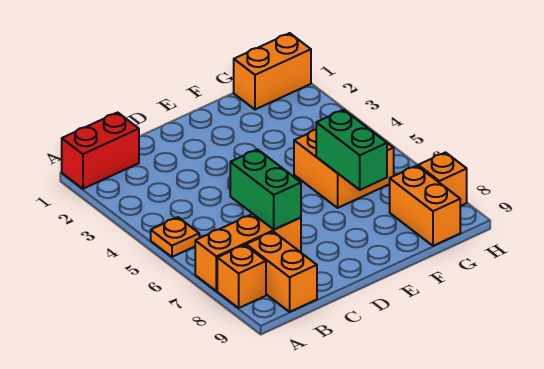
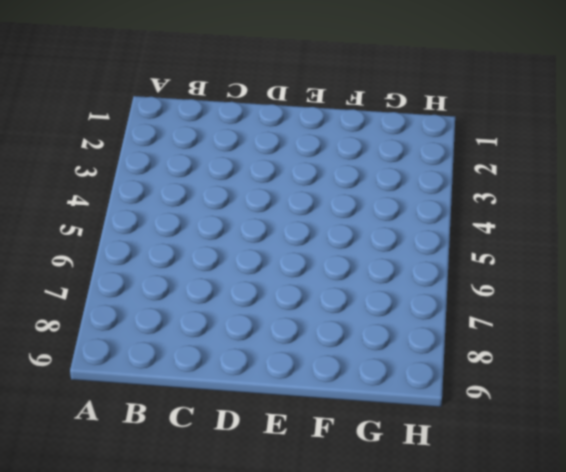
none -> red 1x2 brick [62,112,139,189]
none -> orange 1x1 plate [151,217,199,257]

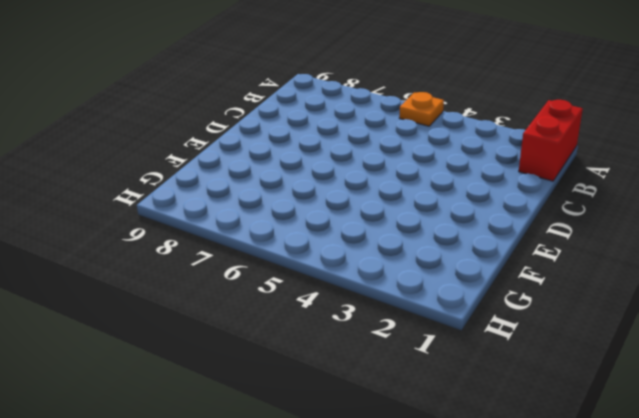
none -> orange 1x3 brick [195,214,301,291]
none -> orange 1x1 brick [217,245,266,308]

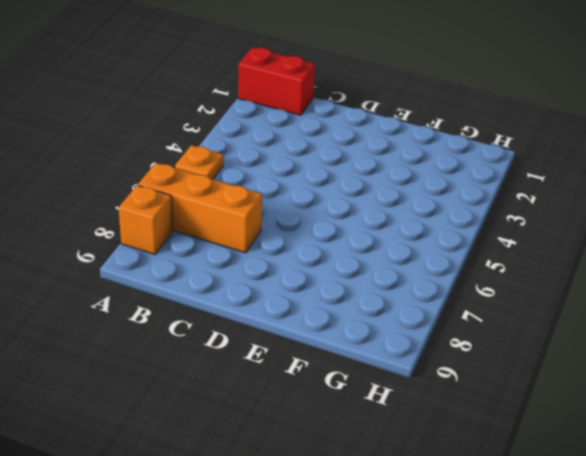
none -> orange 1x2 brick [246,232,317,312]
none -> orange 2x2 brick [294,130,394,208]

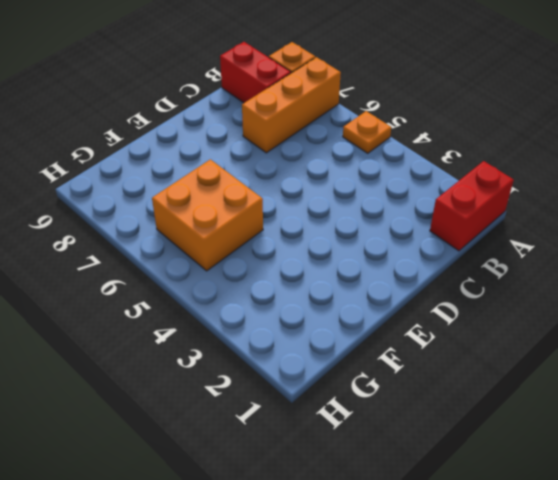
red 1x2 brick [220,42,291,103] -> orange 1x2 brick [246,232,317,312]
none -> orange 1x2 brick [234,33,311,109]
none -> orange 1x2 brick [390,166,460,246]

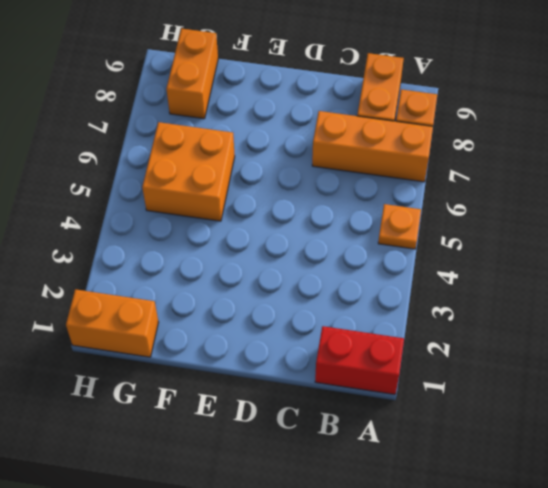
none -> orange 1x1 brick [418,152,467,206]
none -> green 1x2 brick [230,149,301,230]

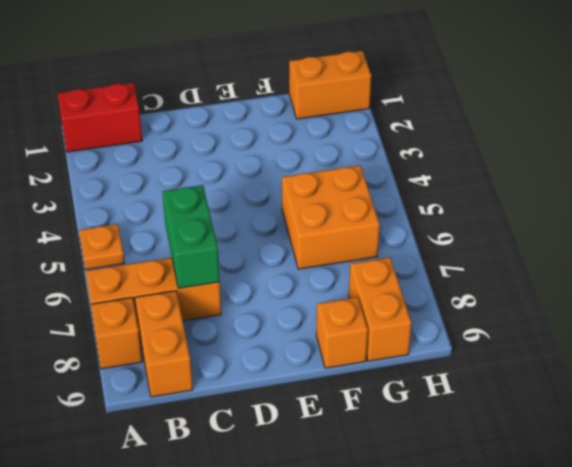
orange 1x1 brick [316,297,368,368] -> orange 1x1 brick moved to [418,152,467,206]
none -> green 1x2 brick [316,110,387,190]

